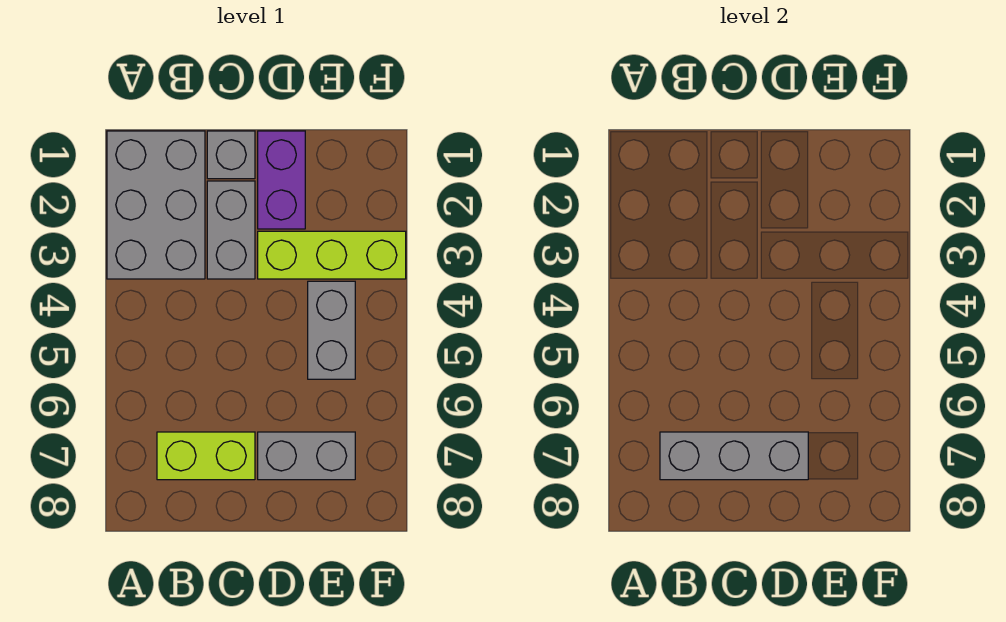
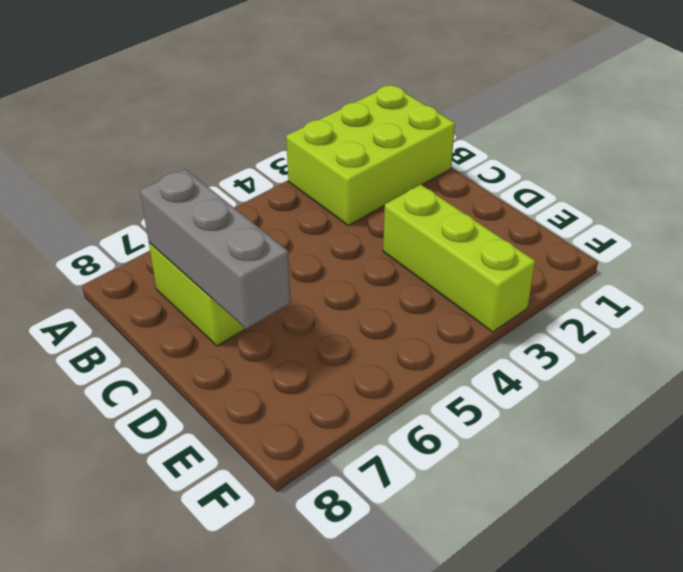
lime 2x3 brick [286,85,455,226] -> grey 2x3 brick [107,131,205,279]
none -> grey 1x1 brick [207,131,255,179]
none -> grey 1x2 brick [207,181,255,279]

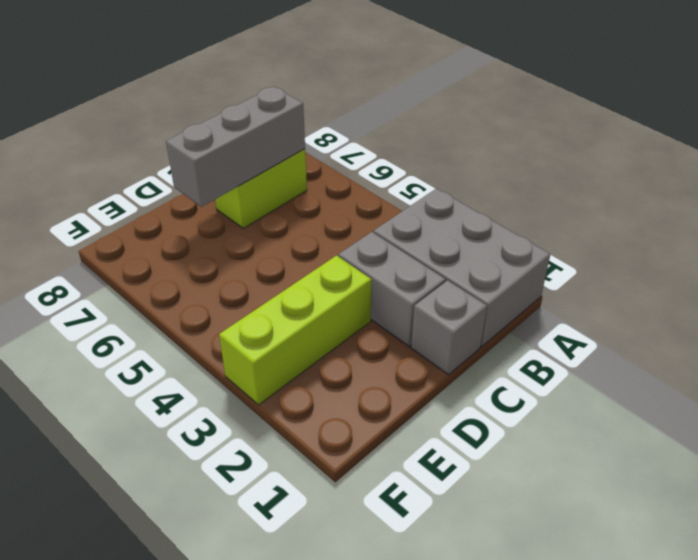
none -> purple 1x2 brick [258,131,305,229]
none -> grey 1x2 brick [258,432,355,480]

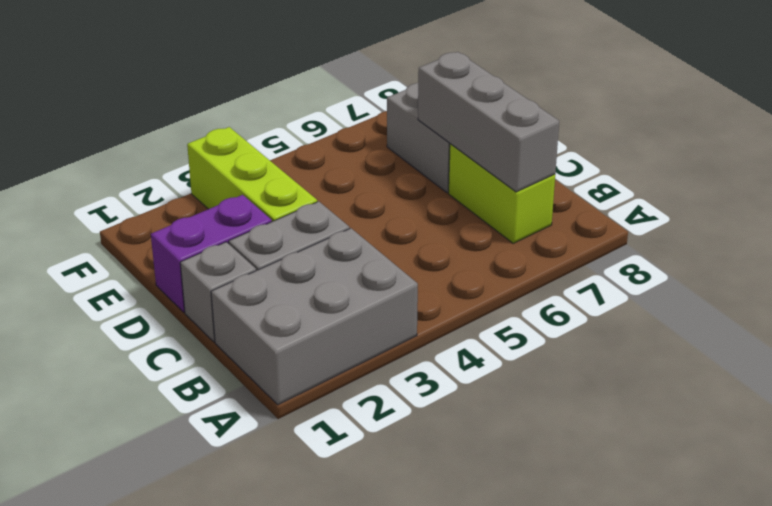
none -> grey 1x2 brick [308,281,355,379]

